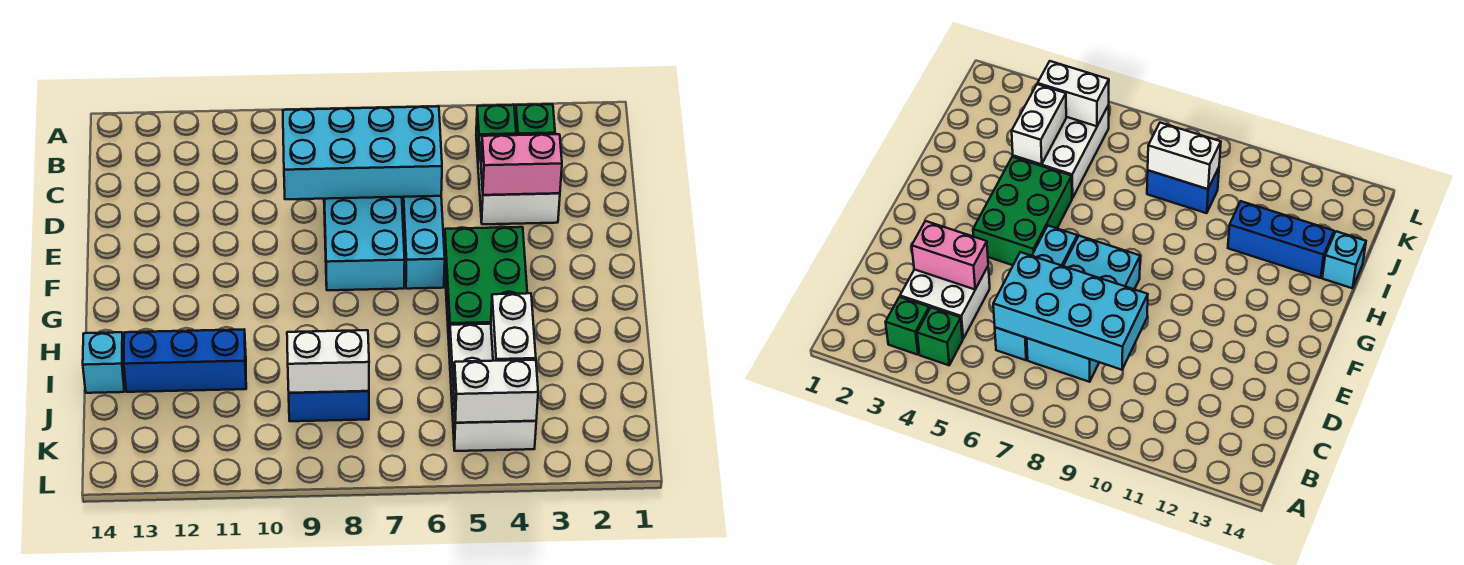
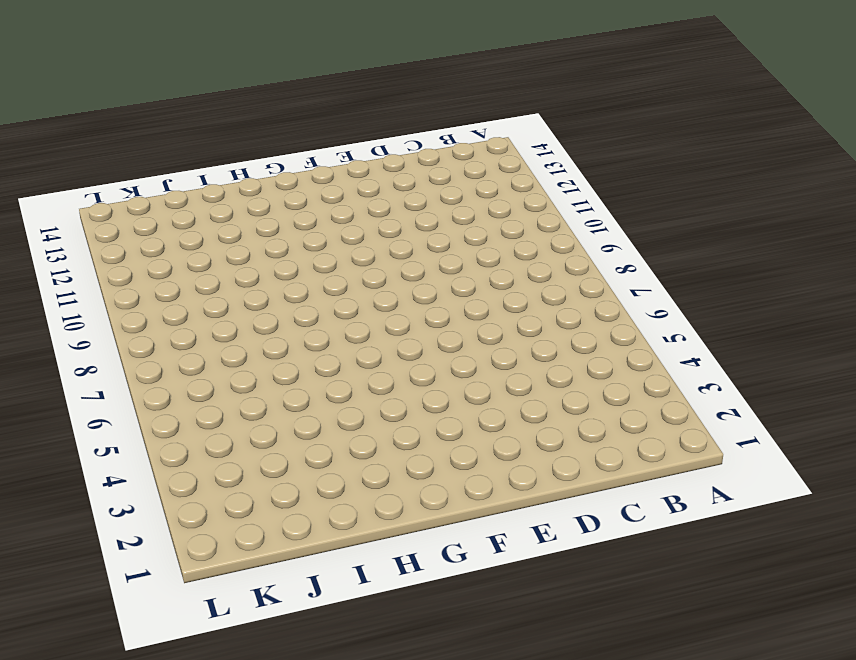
none -> green 1x1 brick [515,104,555,135]
none -> green 1x1 brick [476,105,516,157]
none -> white 2x2 brick [478,134,560,224]

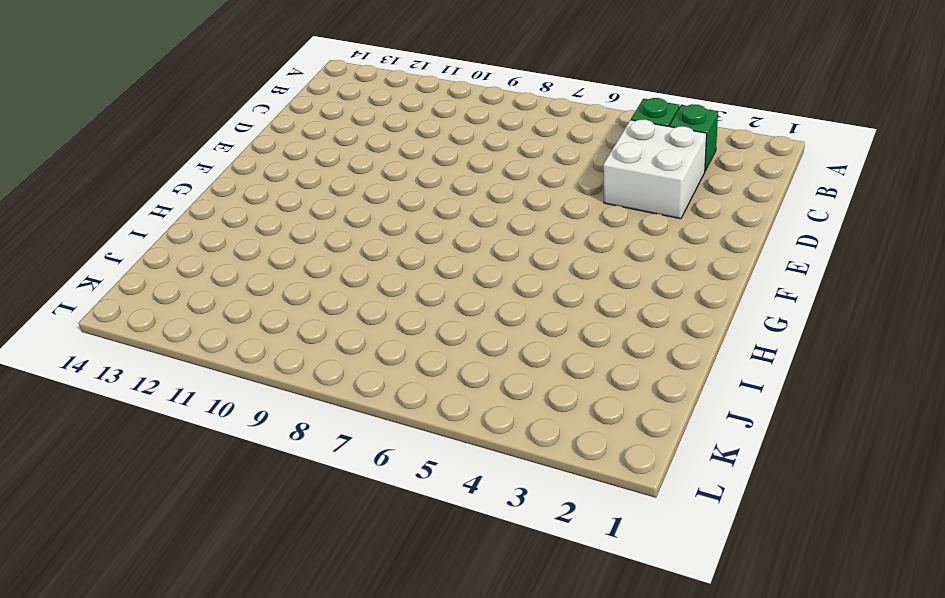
none -> cyan 1x4 brick [402,196,445,289]
none -> cyan 2x4 brick [324,197,405,290]
none -> green 2x3 brick [444,227,527,345]

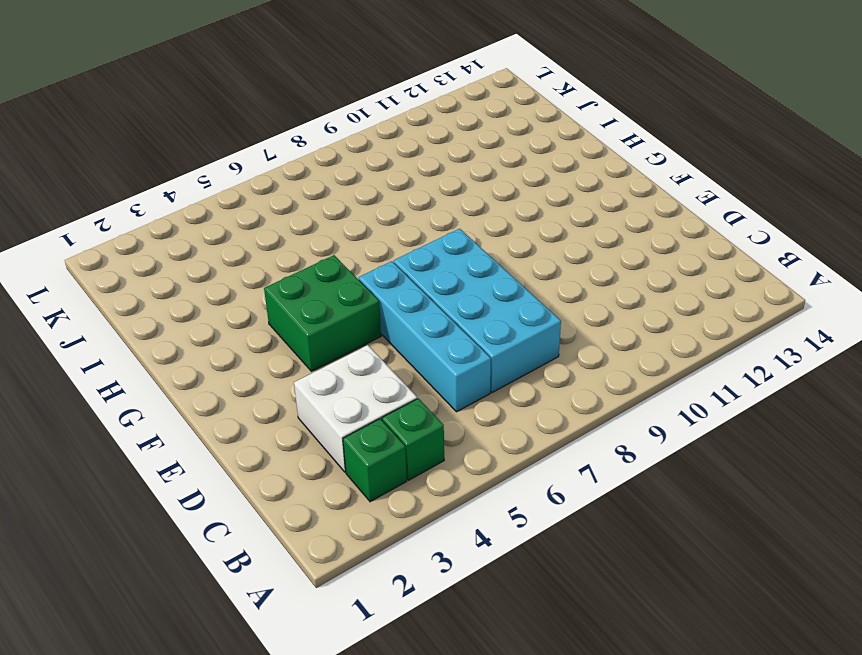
green 2x2 brick [264,255,381,371] -> green 2x3 brick [444,227,527,345]
none -> white 2x3 brick [449,324,536,451]
none -> blue 1x3 brick [124,330,246,392]
none -> cyan 1x1 brick [83,332,125,393]

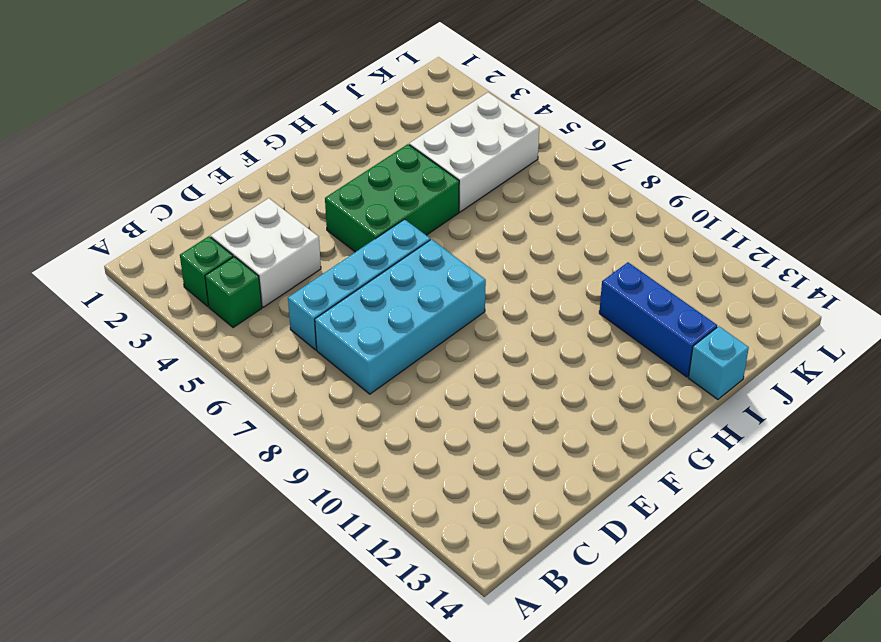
none -> blue 1x2 brick [289,391,369,421]
none -> cyan 2x4 brick [283,106,442,199]
none -> pink 1x2 brick [481,134,562,195]

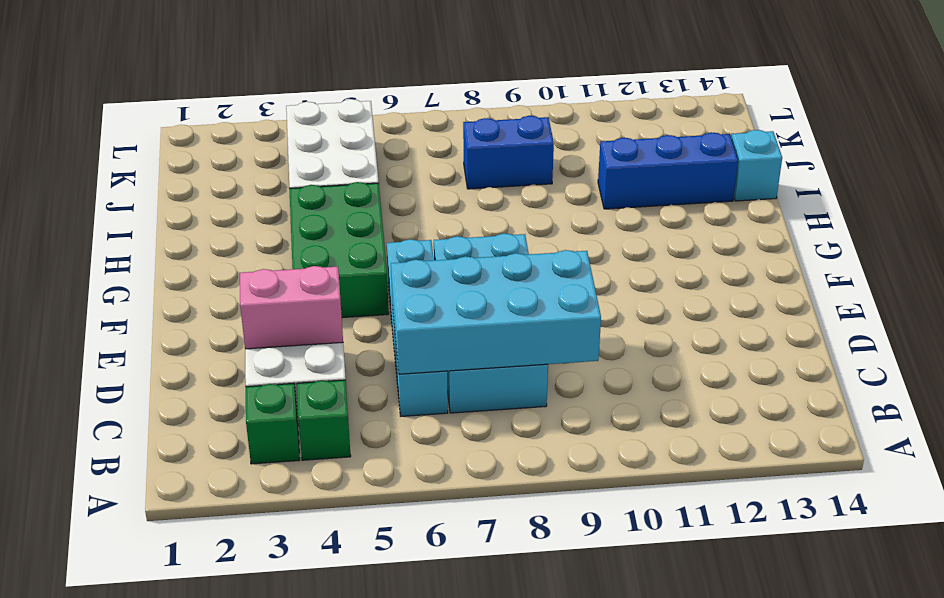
none -> white 1x2 brick [491,293,536,361]
none -> white 1x2 brick [287,330,369,393]
none -> white 1x2 brick [454,360,538,423]

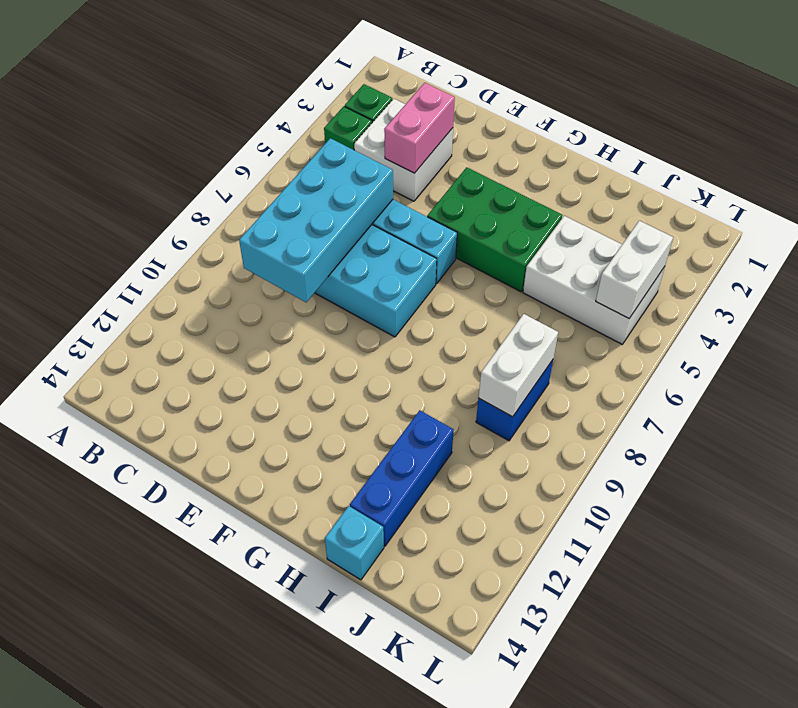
none -> white 1x2 brick [491,293,536,361]

